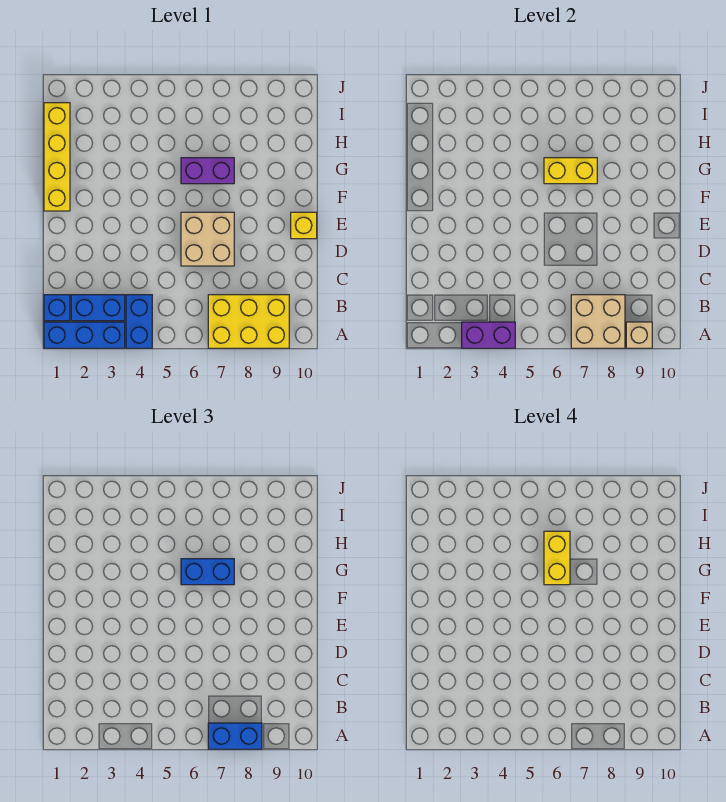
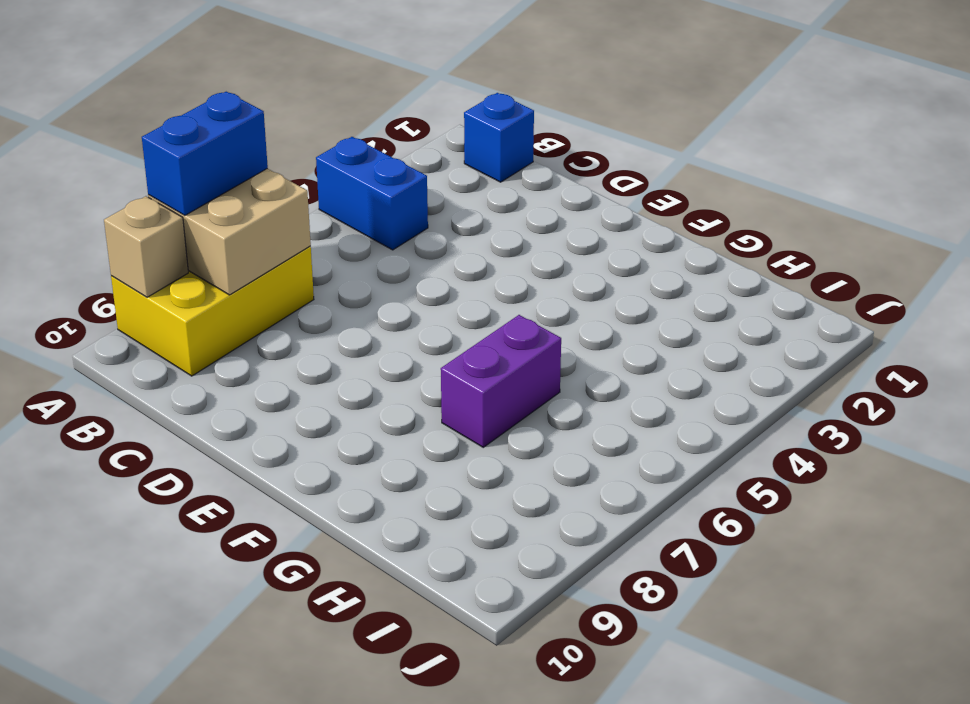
none -> blue 1x3 brick [44,322,125,348]
none -> blue 1x2 brick [71,295,125,321]
none -> tan 2x2 brick [181,212,234,266]

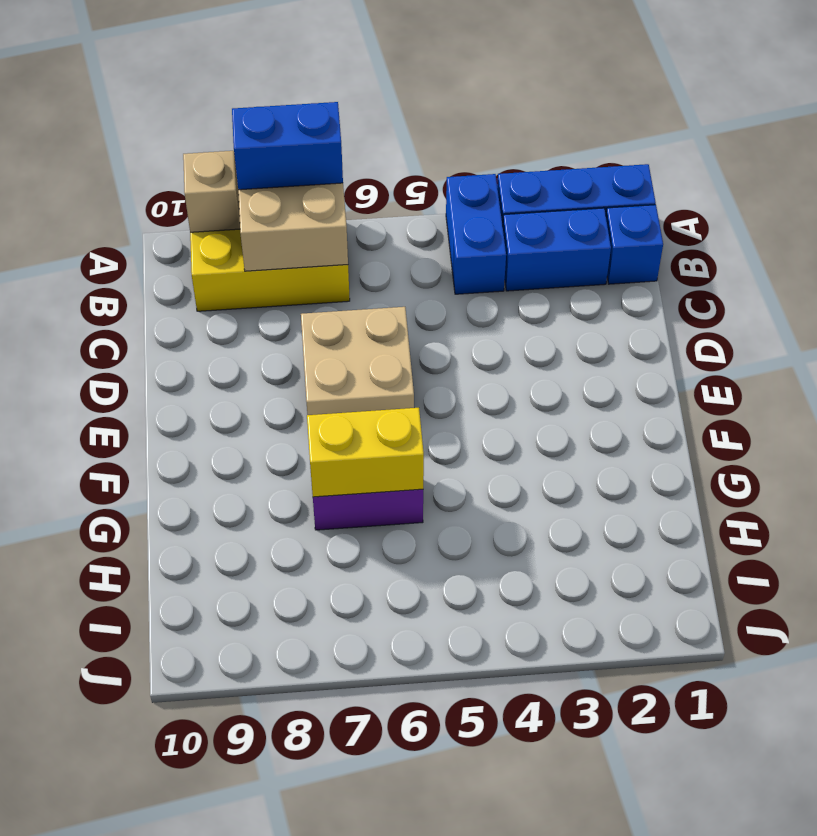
none -> yellow 1x1 brick [291,212,317,239]
none -> yellow 1x4 brick [44,103,70,211]
none -> purple 1x2 brick [462,322,515,348]

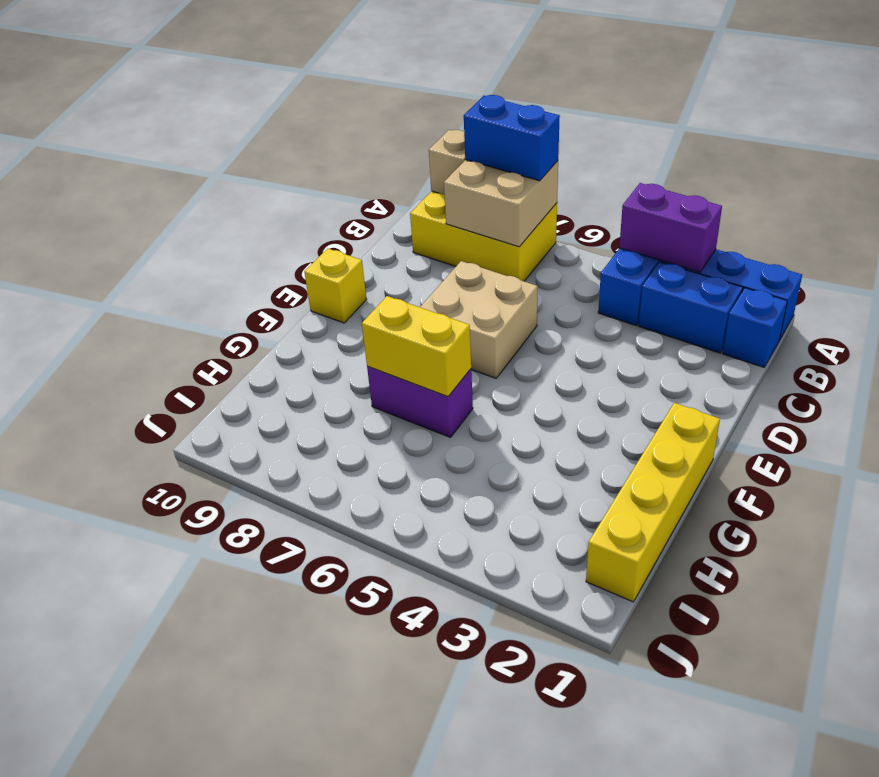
none -> blue 1x2 brick [181,559,234,585]
none -> yellow 1x2 brick [544,531,570,585]

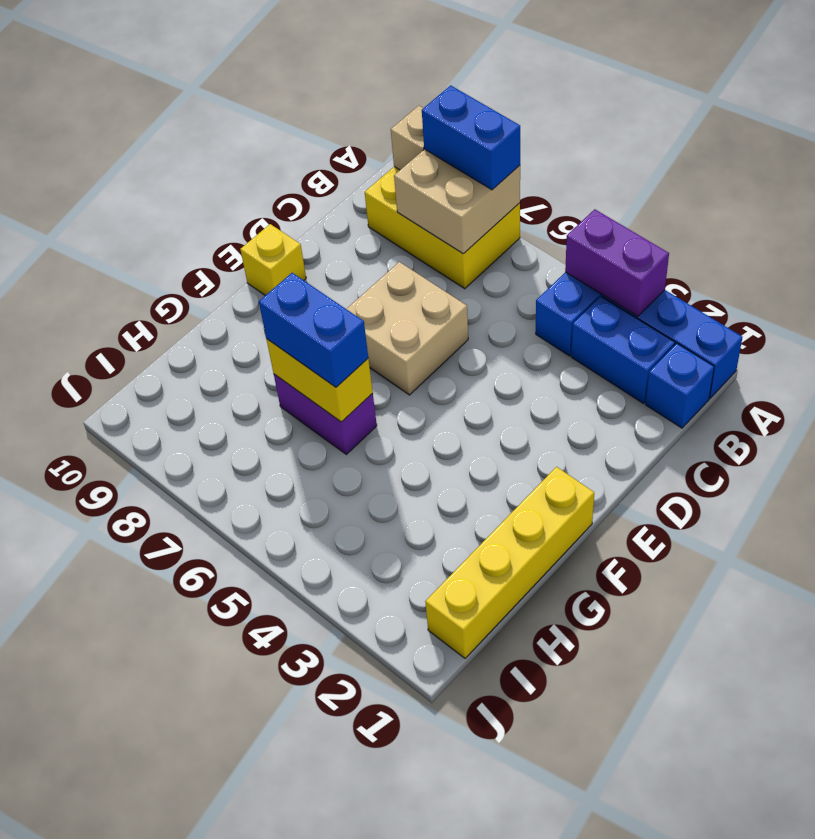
none -> yellow 1x2 brick [544,531,570,585]

